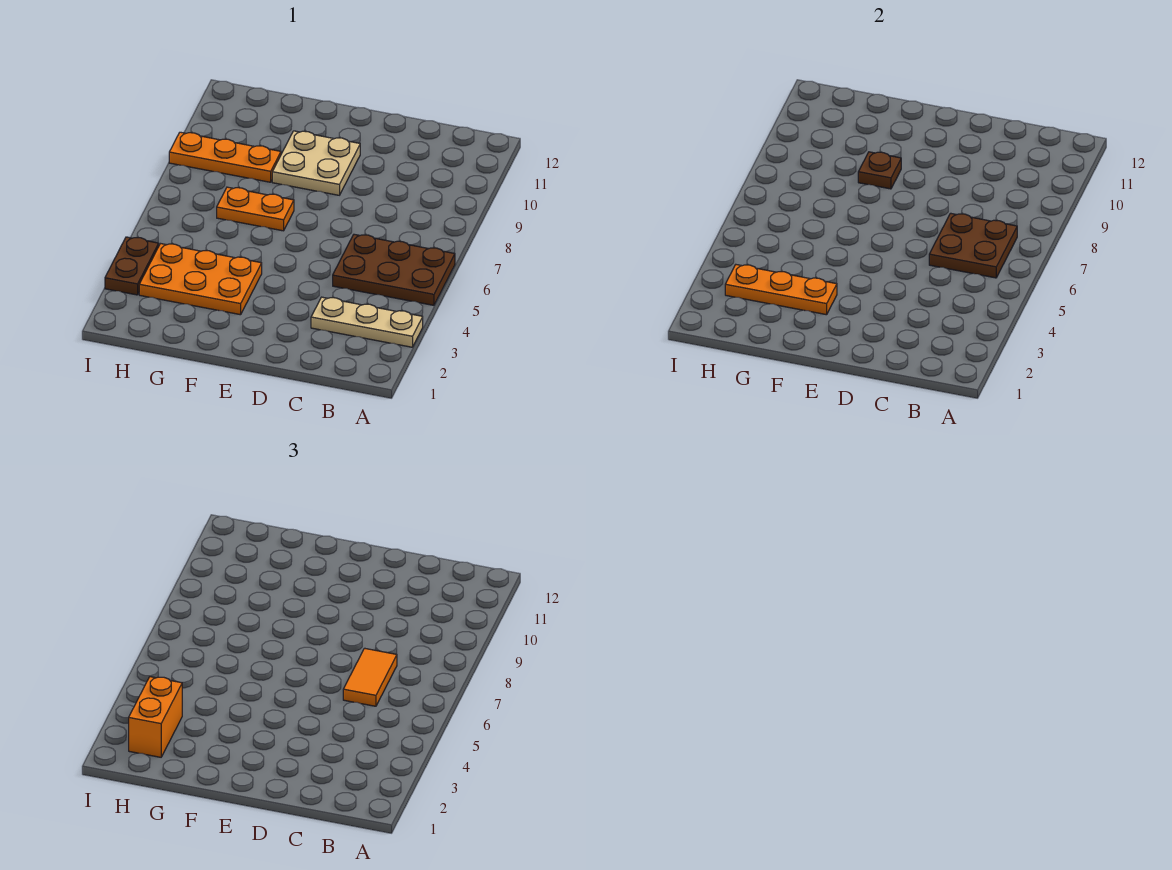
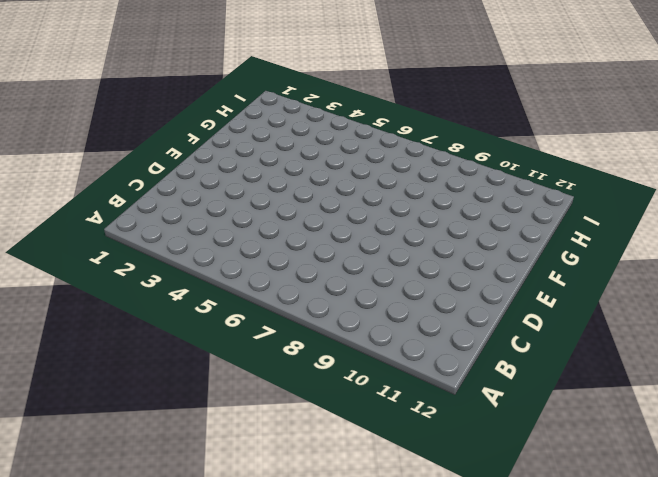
none -> tan 1x3 plate [311,297,423,347]
none -> brown 2x3 plate [333,234,455,305]
none -> tan 2x2 plate [272,131,360,195]

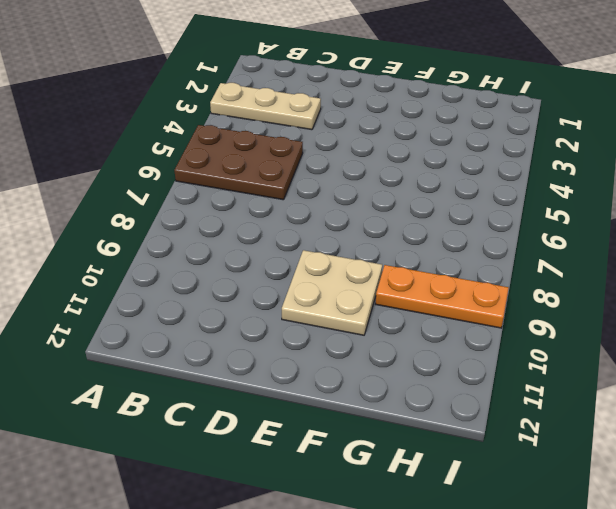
none -> orange 2x3 plate [139,244,262,315]
none -> orange 1x2 plate [217,187,294,231]
none -> brown 1x2 plate [105,237,159,295]

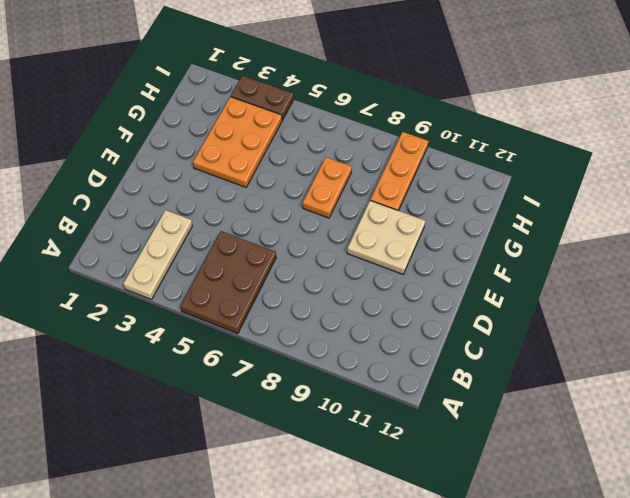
none -> brown 2x2 plate [929,213,1017,278]
none -> orange 1x3 plate [725,265,837,315]
none -> brown 1x1 plate [858,152,901,189]

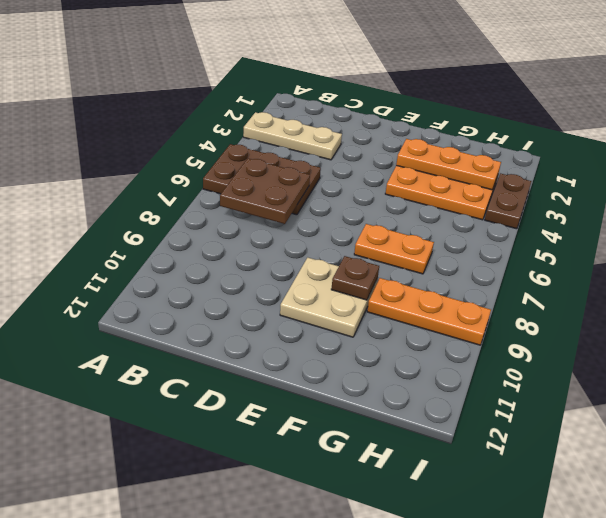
none -> orange 1x2 tile [343,648,397,706]
none -> orange 1x2 brick [129,677,182,757]

